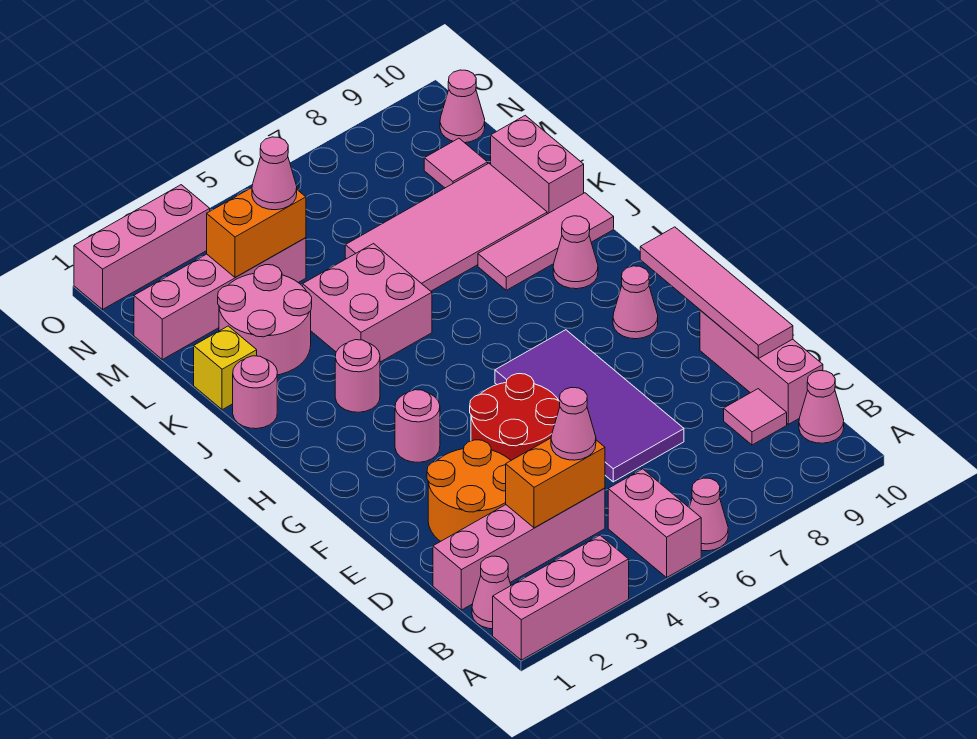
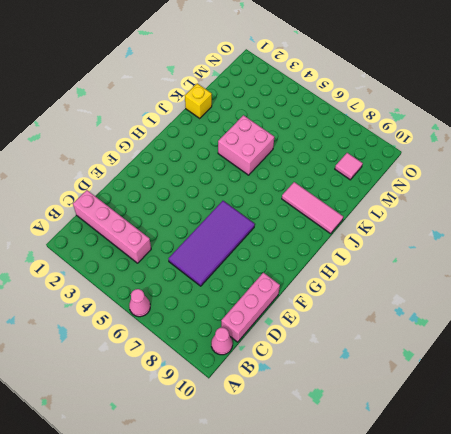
none -> pink 1x3 brick [493,535,629,660]
none -> pink 1x2 brick [608,469,701,577]
none -> pink 1x1 cone [472,556,511,629]
none -> pink 1x1 tile [724,389,787,445]

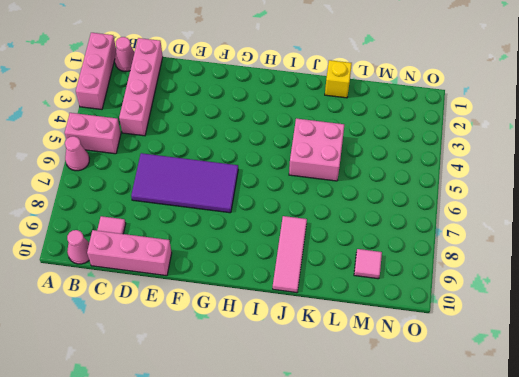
none -> orange 2x2 round brick [427,440,511,541]
none -> red 2x2 round brick [470,374,560,460]
none -> pink 1x1 round brick [395,390,440,462]
none -> pink 1x1 cone [613,266,658,339]

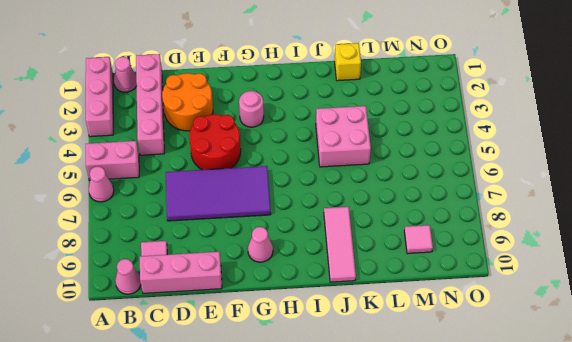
none -> pink 1x1 round brick [335,340,380,412]
none -> pink 1x1 cone [553,216,598,289]
none -> pink 1x1 round brick [233,356,277,429]
none -> pink 2x2 round brick [218,265,312,375]

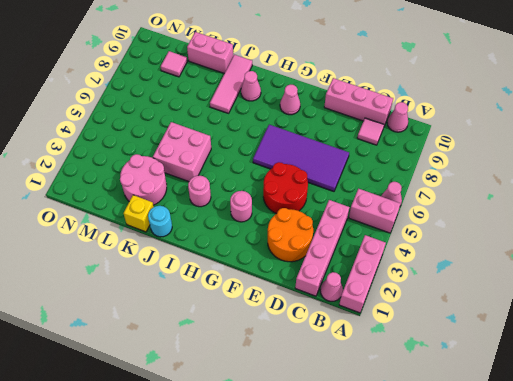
cyan 1x1 round brick [148,206,172,237] -> pink 1x1 round brick [233,356,277,429]
none -> pink 2x4 tile [345,163,547,291]
none -> pink 1x4 brick [134,238,306,360]
none -> pink 1x1 cone [440,70,485,143]
none -> pink 1x3 brick [74,185,210,309]

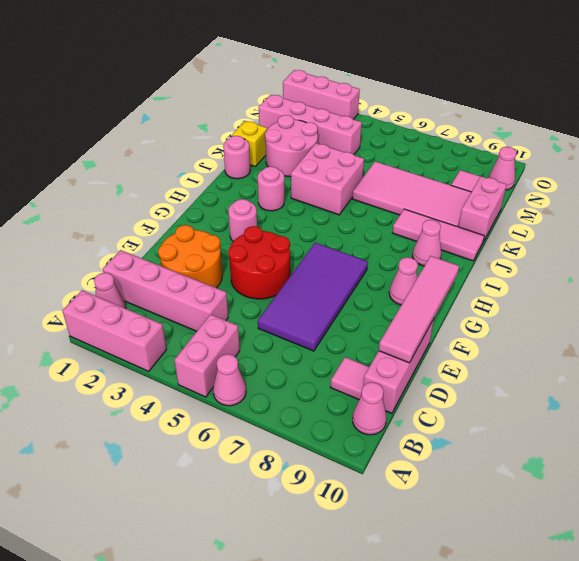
none -> orange 1x2 brick [506,438,605,528]
none -> orange 1x2 brick [207,188,306,277]
none -> pink 1x1 cone [551,388,596,460]
none -> pink 1x1 cone [252,137,297,210]

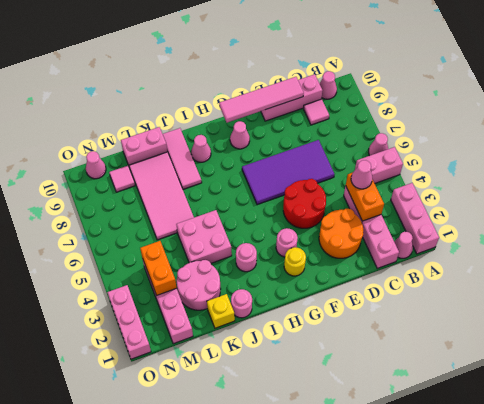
yellow 1x1 round brick [284,247,306,276] -> none
none -> pink 1x1 cone [252,137,297,210]

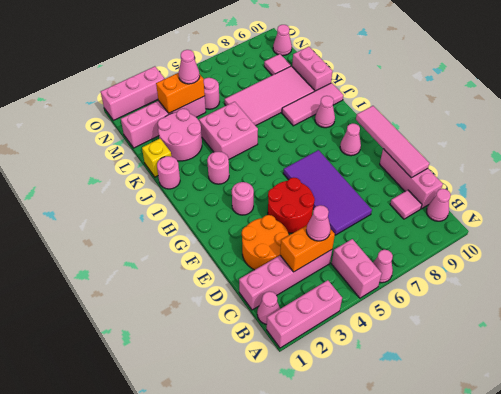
pink 1x1 round brick [204,78,220,109] -> none

